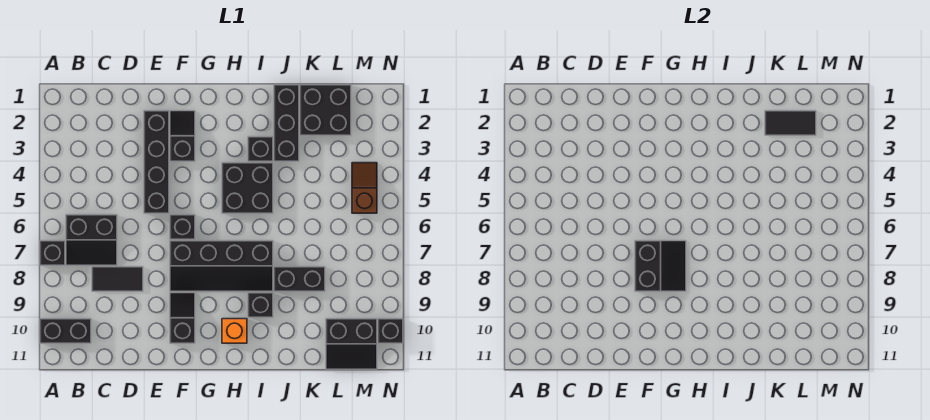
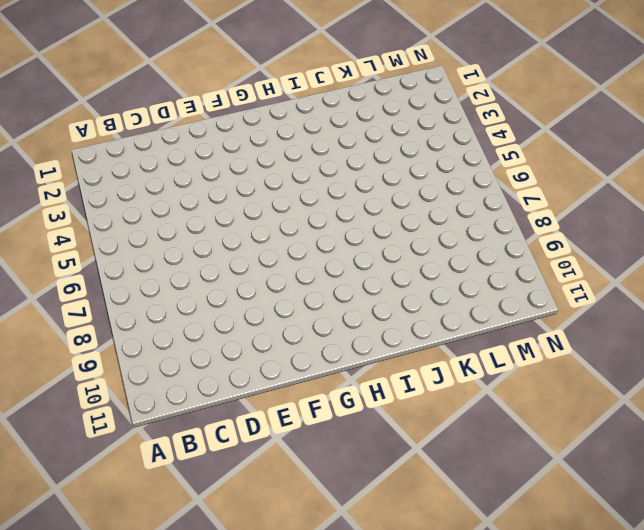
none -> black 1x1 brick [40,241,65,265]
none -> black 1x2 brick [40,319,91,343]
none -> black 2x2 slope [66,215,117,265]

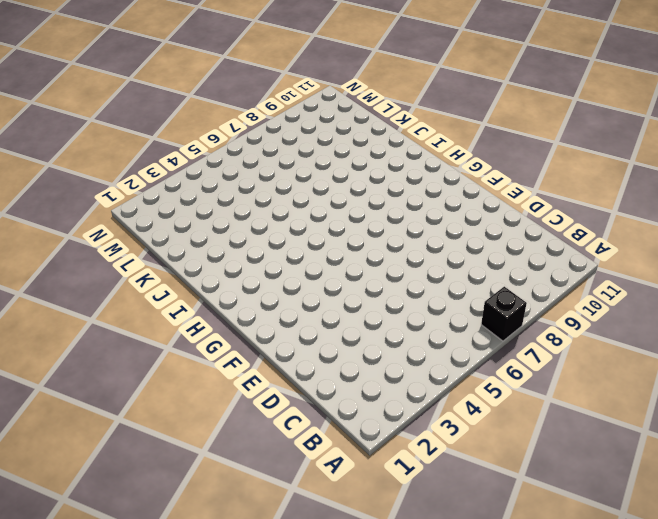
none -> black 1x2 brick [40,319,91,343]
none -> black 2x2 slope [66,215,117,265]
none -> black 1x2 tile [92,267,143,291]

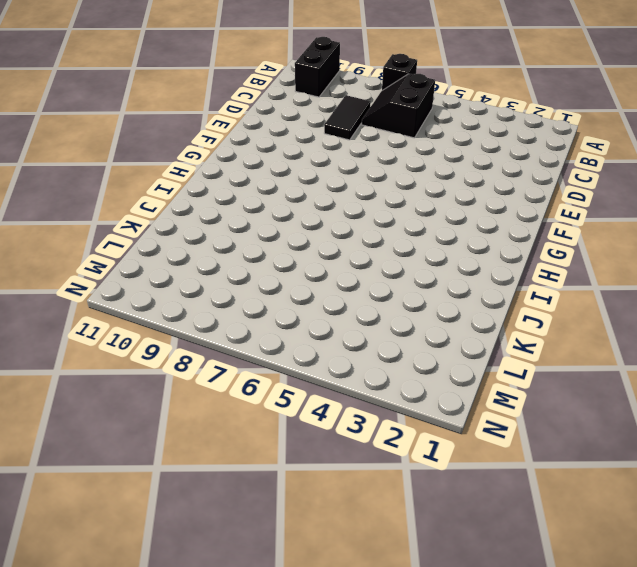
none -> black 1x4 brick [144,111,169,213]
none -> black 1x2 slope [170,111,195,161]
none -> black 1x1 brick [170,215,195,239]

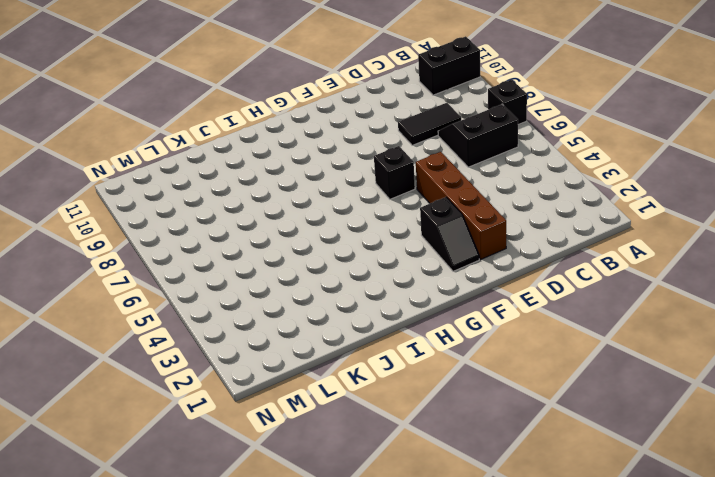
brown 1x4 brick [416,152,506,259] -> black 1x4 brick [144,111,169,213]
none -> black 2x4 slope [170,241,273,291]
none -> black 1x2 slope [170,293,195,343]
none -> black 2x2 brick [222,163,273,213]

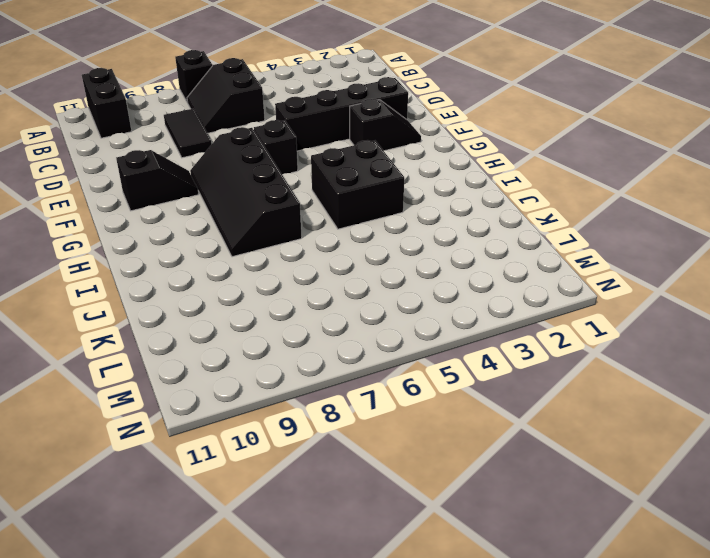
none -> orange 1x1 brick [222,319,247,343]
none -> black 1x1 brick [248,137,273,161]
none -> black 1x1 brick [248,293,273,317]

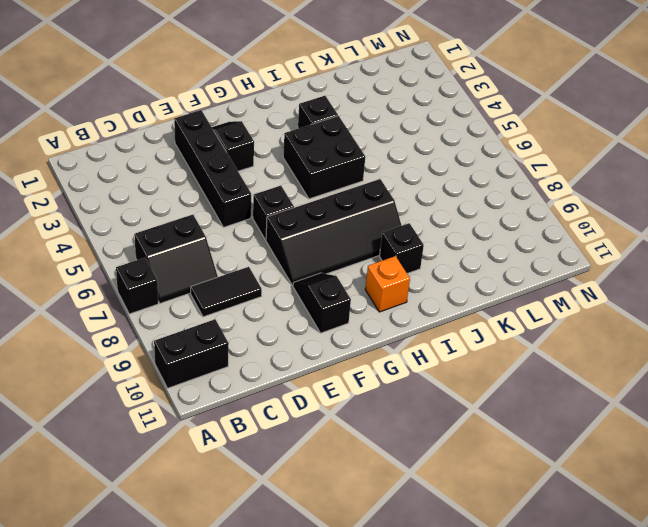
none -> black 1x3 brick [274,85,299,161]
none -> black 1x2 brick [274,267,325,291]
none -> black 2x2 brick [300,85,351,135]

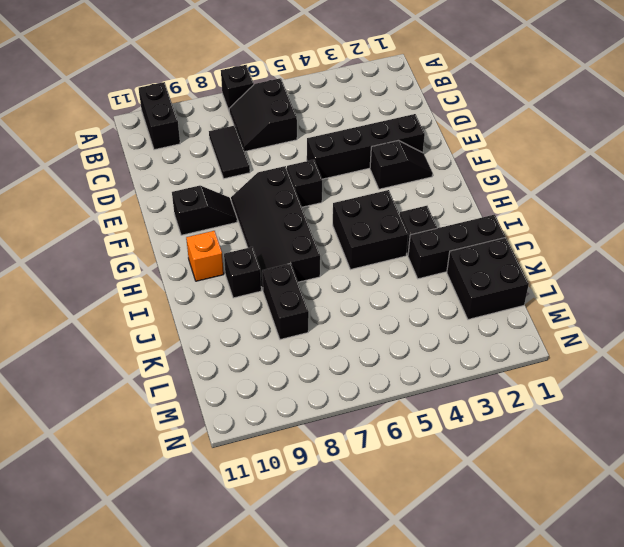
none -> black 2x2 slope [326,319,377,369]
none -> brown 1x2 slope [352,163,377,213]
none -> black 1x1 brick [378,319,403,343]

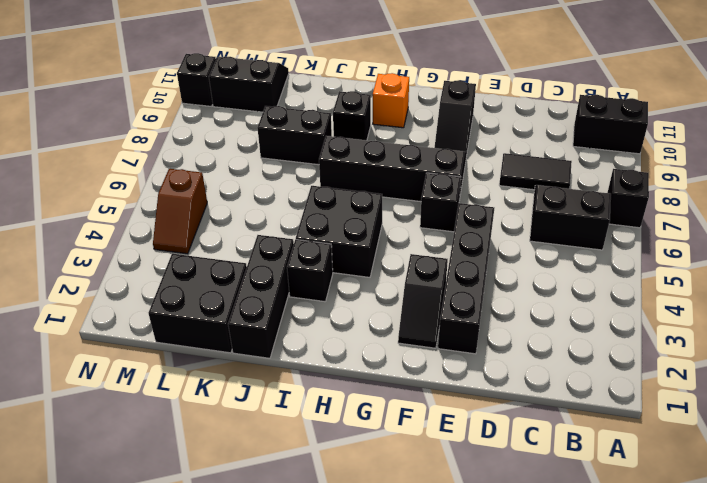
none -> black 2x2 slope [635,241,686,291]
none -> black 1x2 tile [765,111,816,135]

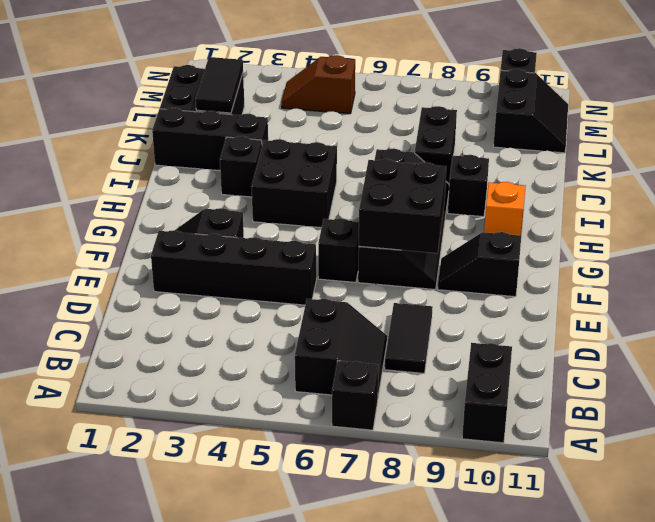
black 2x2 brick [359,159,446,253] -> black 2x2 slope [635,241,686,291]

